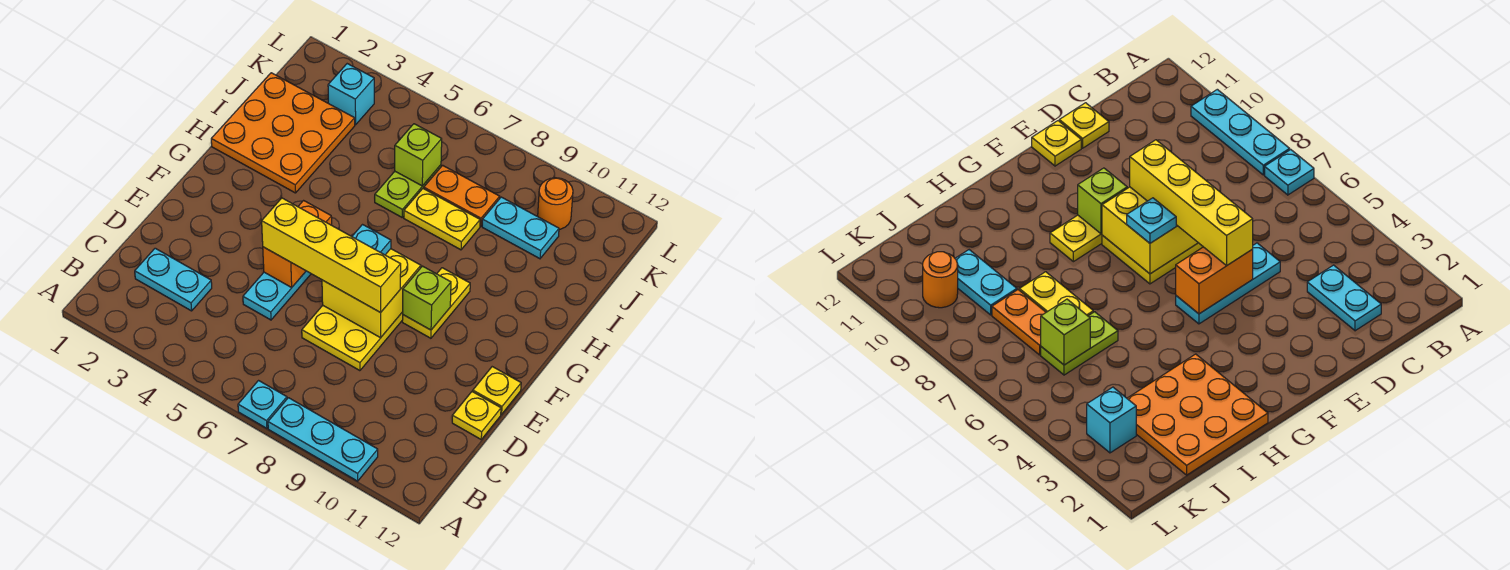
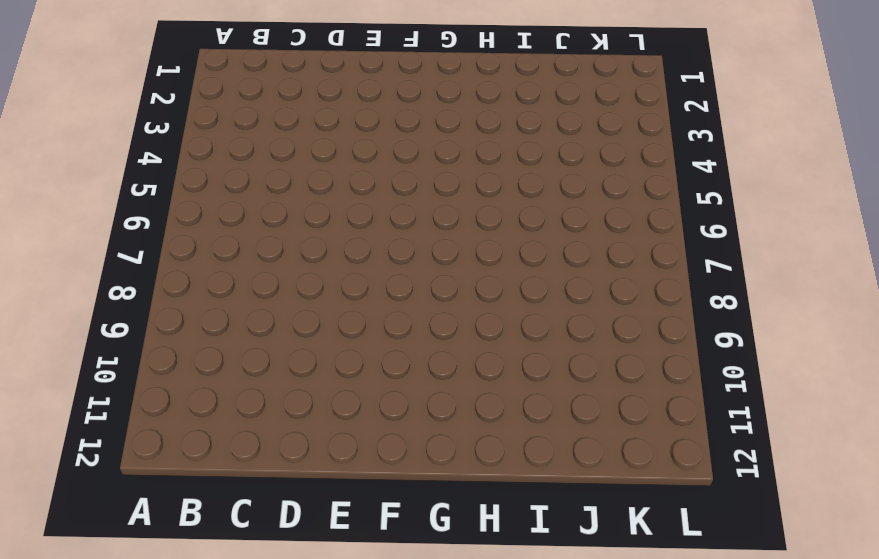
none -> cyan 1x1 plate [238,381,287,428]
none -> cyan 1x3 plate [268,398,378,481]
none -> cyan 1x2 plate [135,248,212,311]

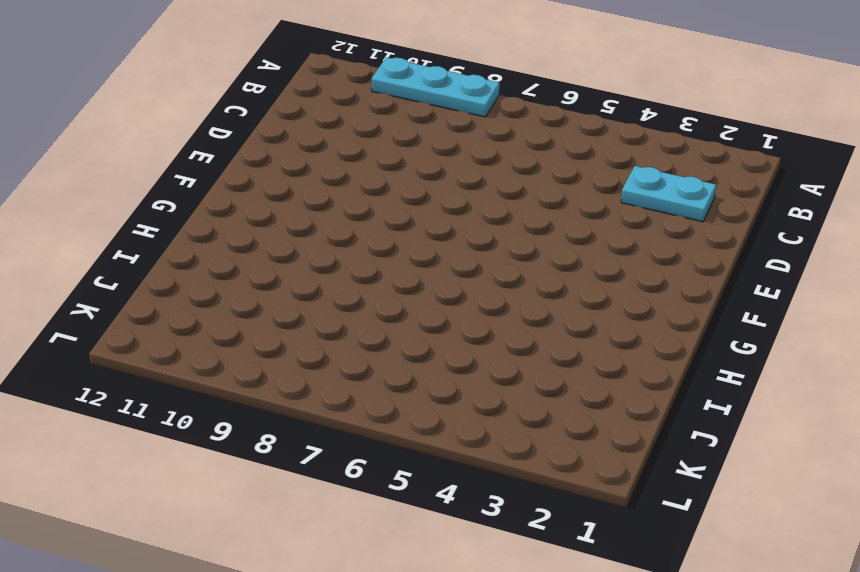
none -> cyan 1x1 plate [238,381,287,428]
none -> cyan 1x3 plate [243,271,311,320]
none -> yellow 2x3 plate [302,305,403,371]

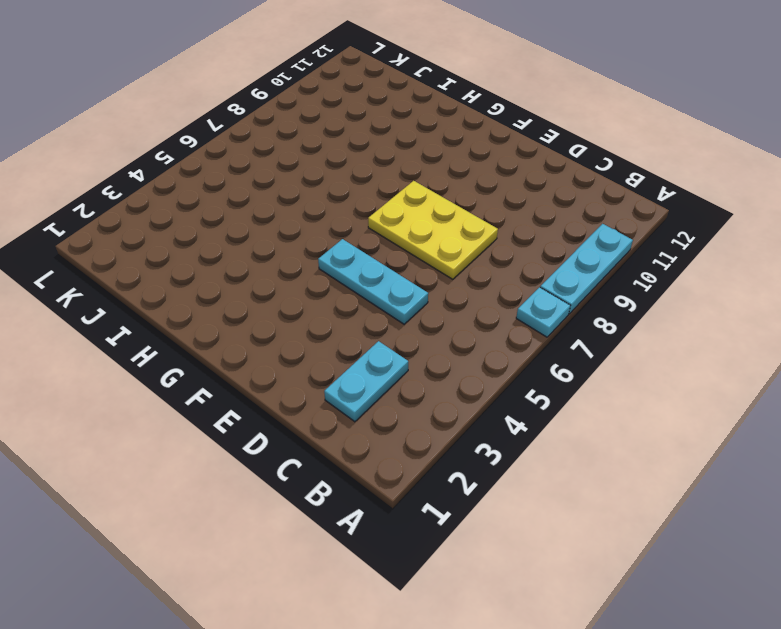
none -> yellow 1x1 plate [452,392,501,439]
none -> yellow 1x1 plate [473,367,521,414]
none -> yellow 1x2 plate [402,268,470,338]

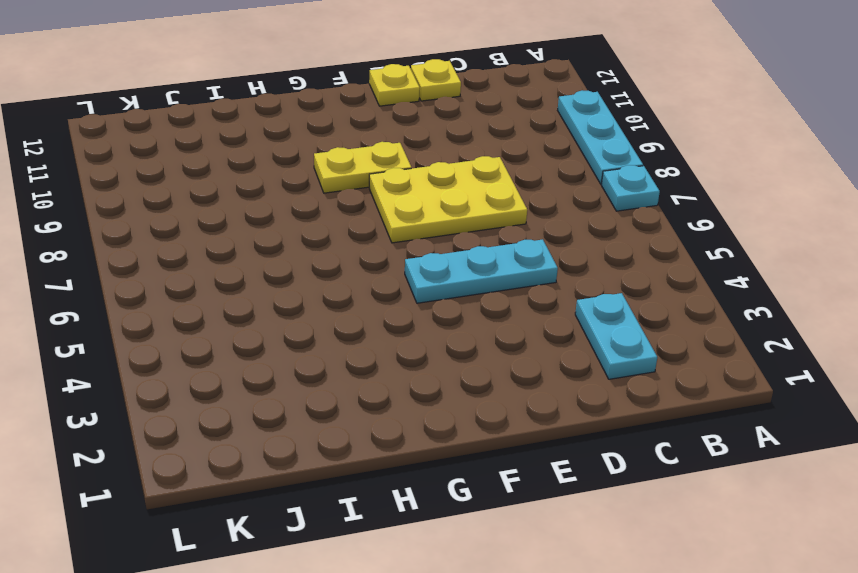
none -> orange 3x3 plate [211,73,355,193]
none -> lime 1x2 plate [375,165,441,217]
none -> yellow 1x2 plate [404,188,480,250]

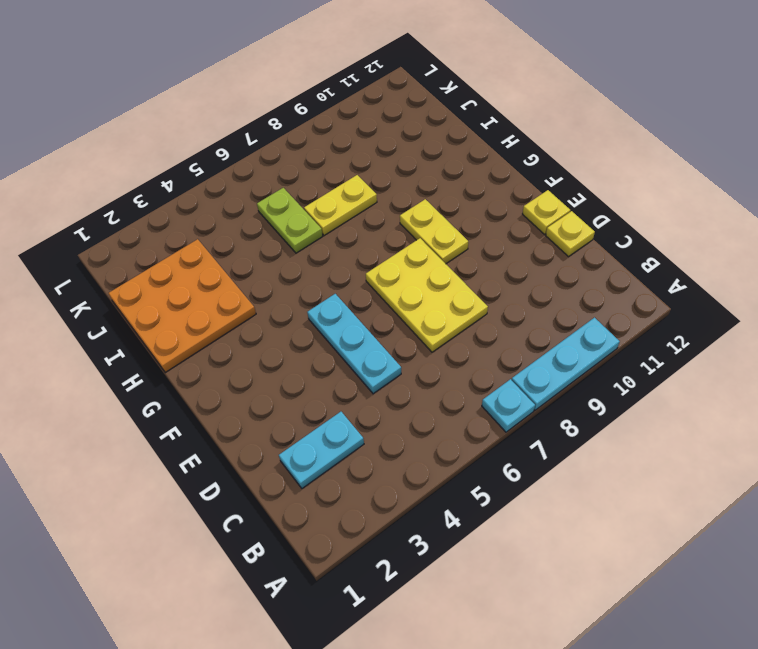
none -> orange 1x2 plate [424,165,500,226]
none -> cyan 1x2 plate [482,197,559,259]
none -> cyan 1x1 brick [328,64,374,125]

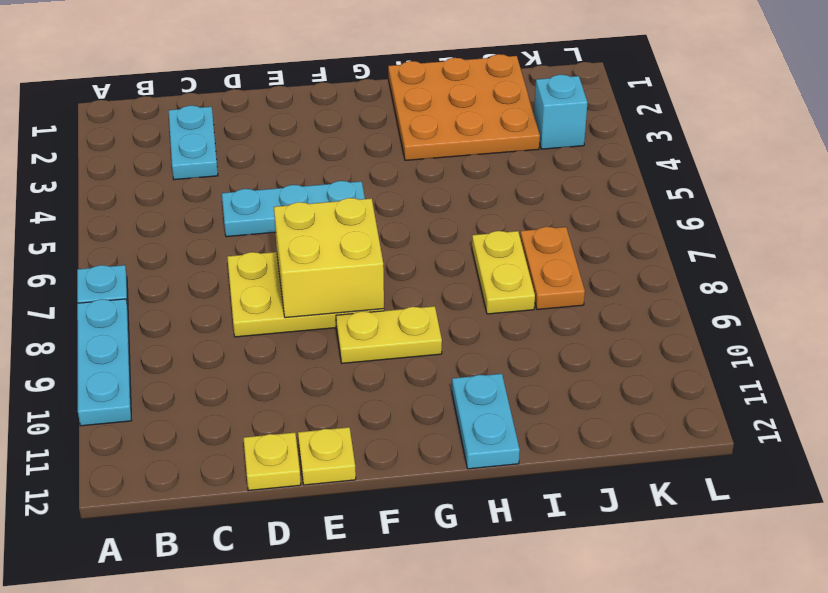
cyan 1x2 plate [452,374,520,469] -> cyan 1x2 plate moved to [482,197,559,259]
none -> lime 1x2 plate [375,165,441,217]
none -> orange 1x1 round brick [538,178,573,229]
none -> orange 1x2 brick [263,201,332,288]

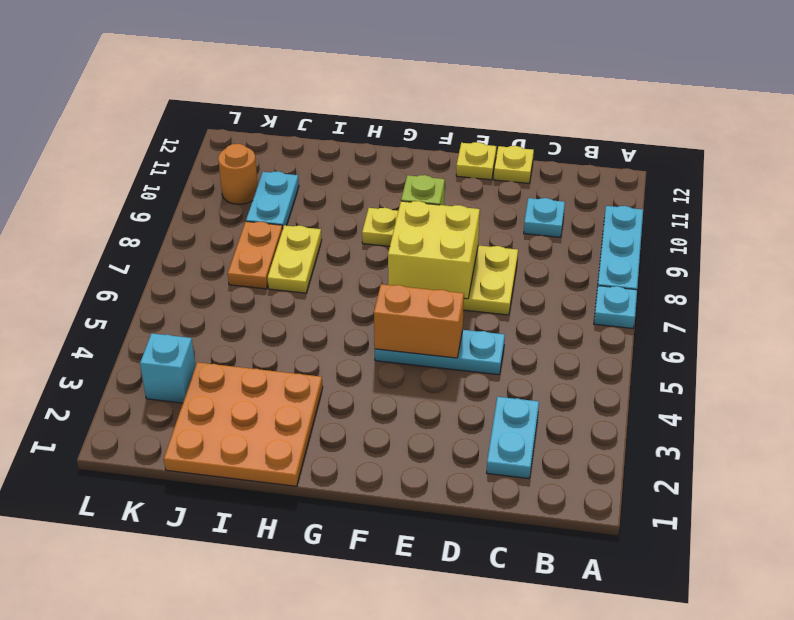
cyan 1x1 plate [524,198,565,237] -> cyan 1x1 plate moved to [352,225,391,255]
none -> lime 1x2 plate [375,165,441,217]
none -> lime 1x1 brick [395,124,442,186]
none -> yellow 1x4 brick [262,198,401,313]

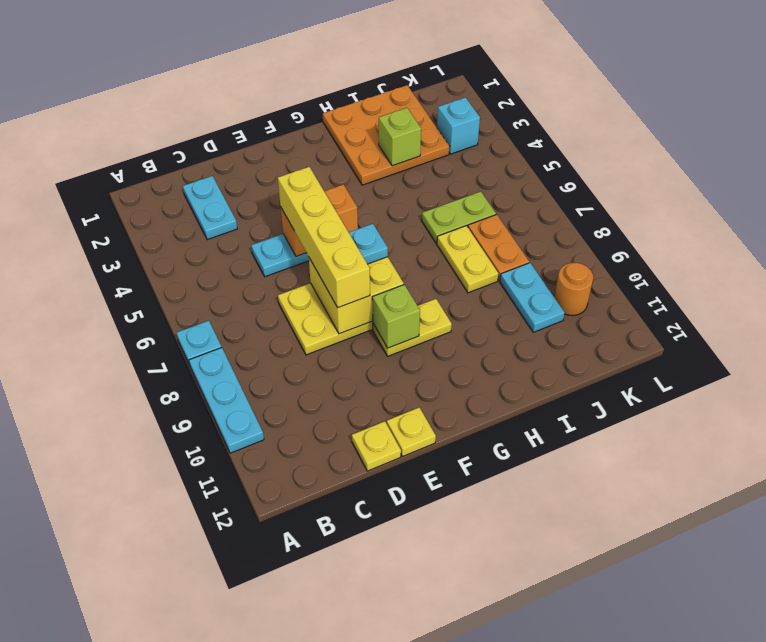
lime 1x1 brick [379,108,421,166] -> lime 1x1 brick moved to [395,124,442,186]

